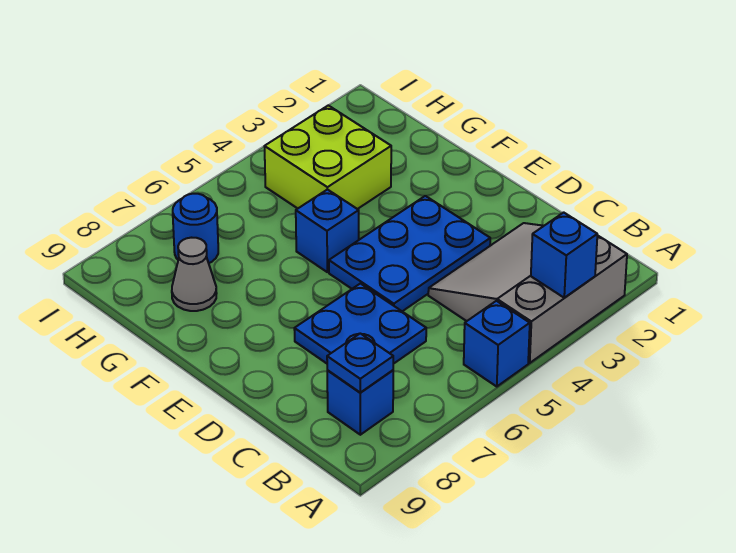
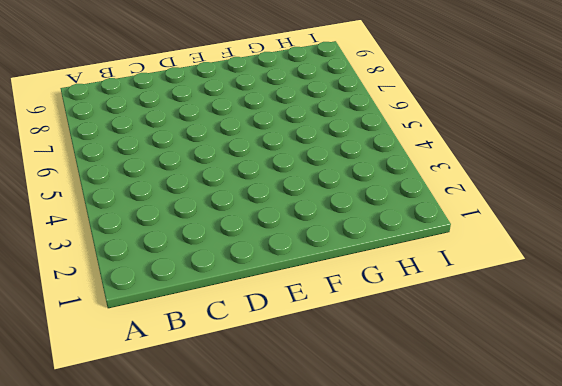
none -> grey 3x3 slope [428,223,627,363]
none -> blue 1x1 brick [464,301,530,386]

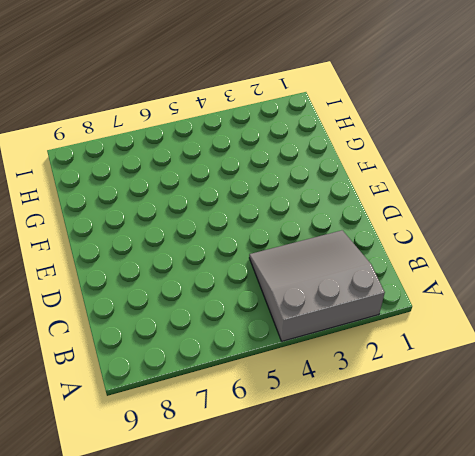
none -> blue 1x1 brick [464,301,530,386]
none -> blue 1x1 brick [327,370,393,435]

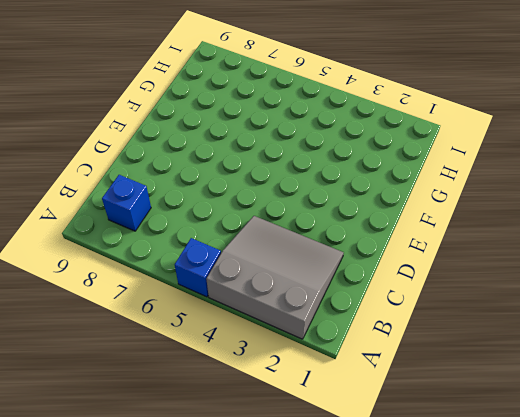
none -> blue 2x2 plate [294,284,426,364]
none -> blue 2x3 plate [329,196,490,311]

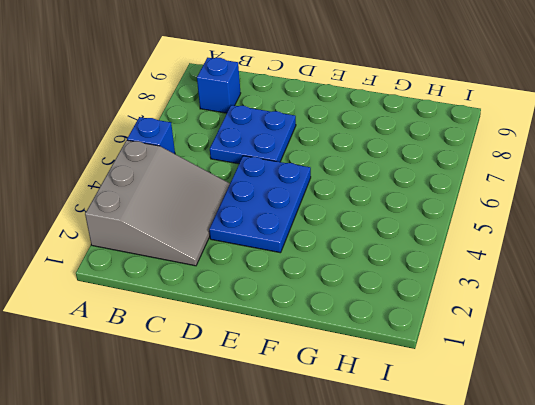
none -> blue 1x1 brick [296,189,359,272]
none -> lime 2x2 brick [265,105,391,209]

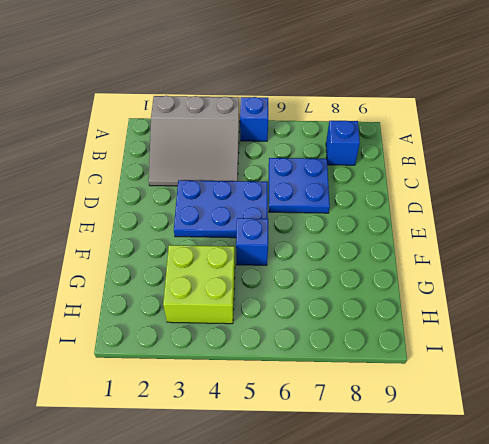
none -> grey 1x1 cone [172,238,217,311]
none -> blue 1x1 round brick [173,194,218,263]

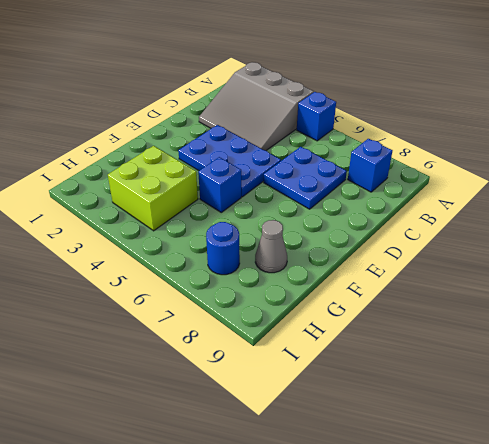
none -> blue 1x1 brick [531,212,597,298]
none -> blue 1x1 plate [327,333,393,392]

